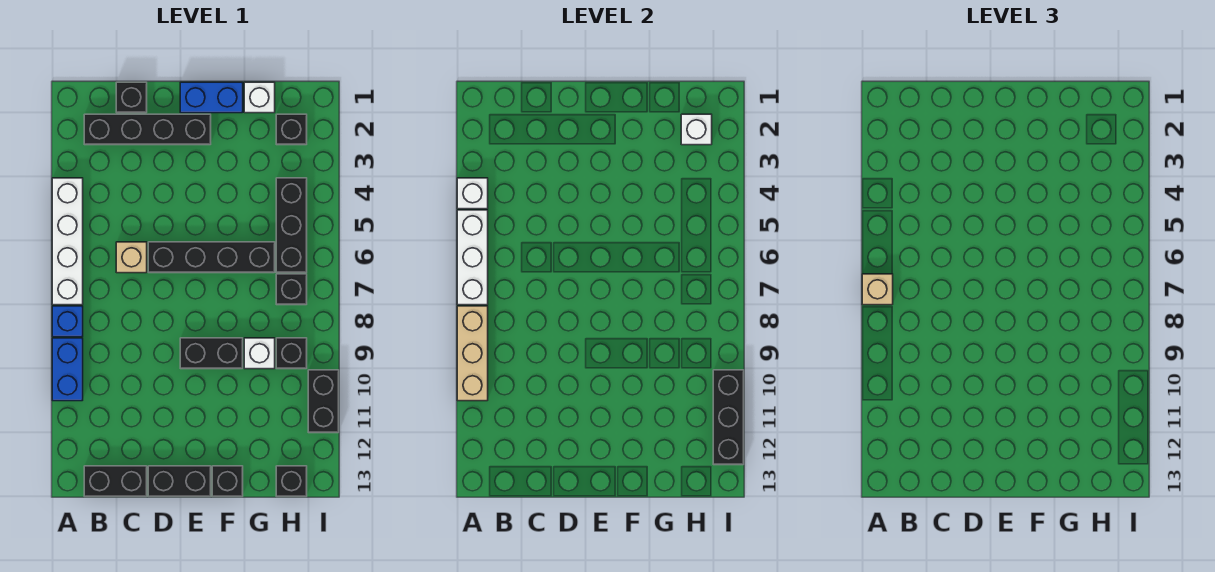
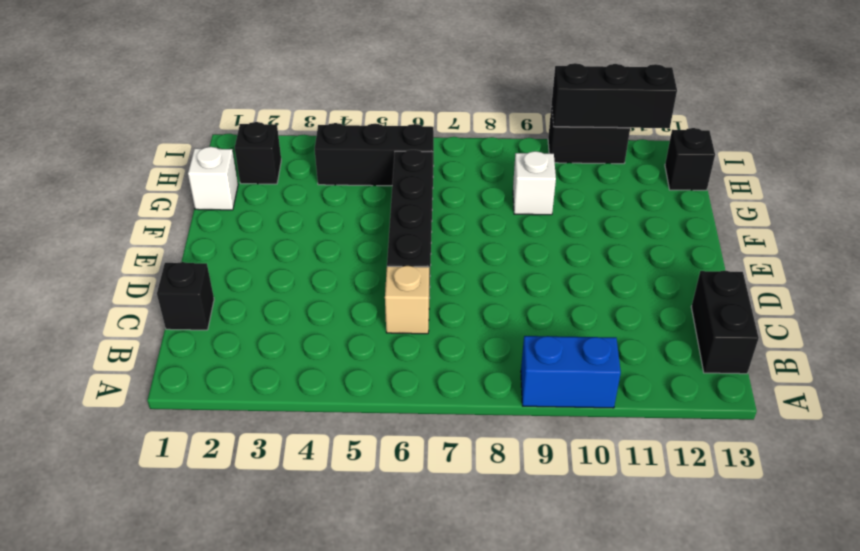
none -> white 1x4 brick [52,178,83,305]
none -> blue 1x1 brick [52,306,83,337]
none -> black 1x4 brick [84,114,211,145]

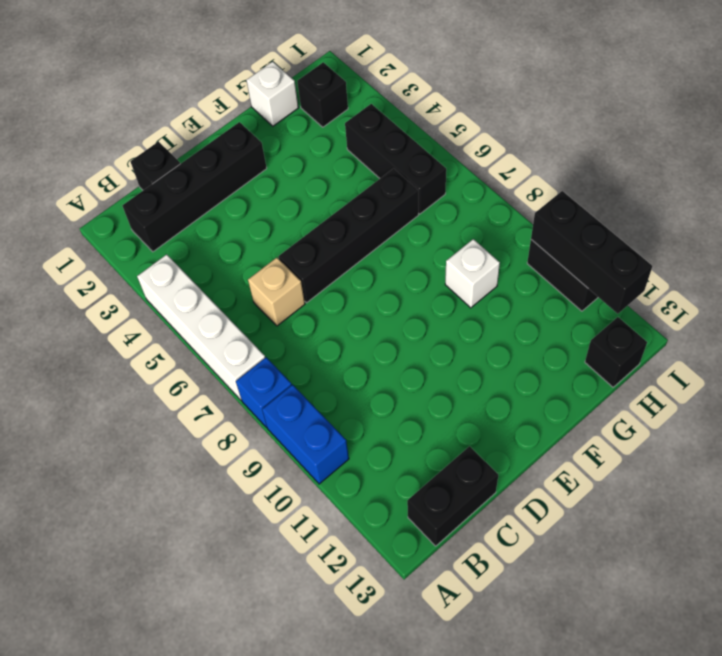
none -> black 1x2 brick [148,466,211,497]
none -> blue 1x2 brick [180,82,243,113]
none -> black 1x2 brick [180,338,243,369]

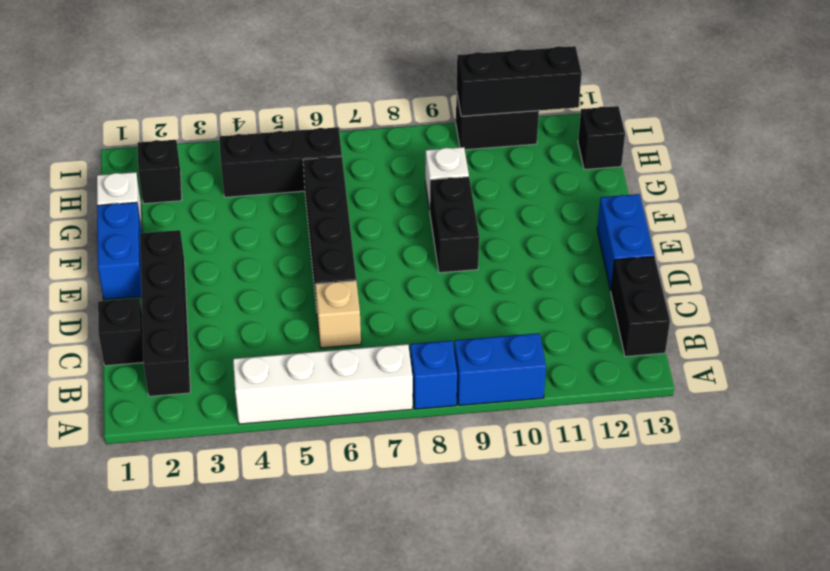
blue 1x2 brick [597,194,654,291] -> black 1x2 brick [148,466,211,497]
none -> black 1x1 brick [212,466,243,497]
none -> black 1x1 brick [276,274,307,305]
none -> black 1x1 brick [276,338,307,369]

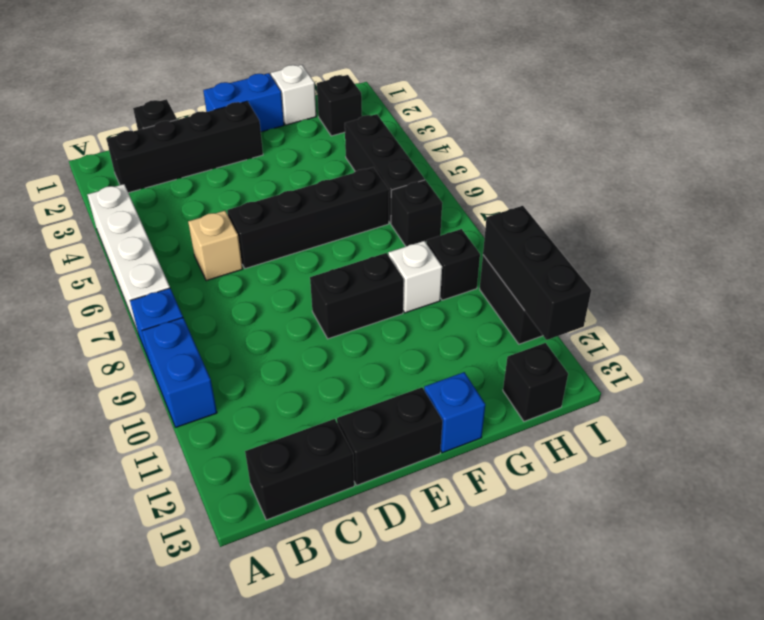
blue 1x1 brick [424,372,485,453] -> black 1x1 brick [212,466,243,497]
none -> white 1x1 brick [457,178,488,209]
none -> white 1x3 brick [457,210,488,305]
none -> tan 1x3 brick [457,306,488,401]

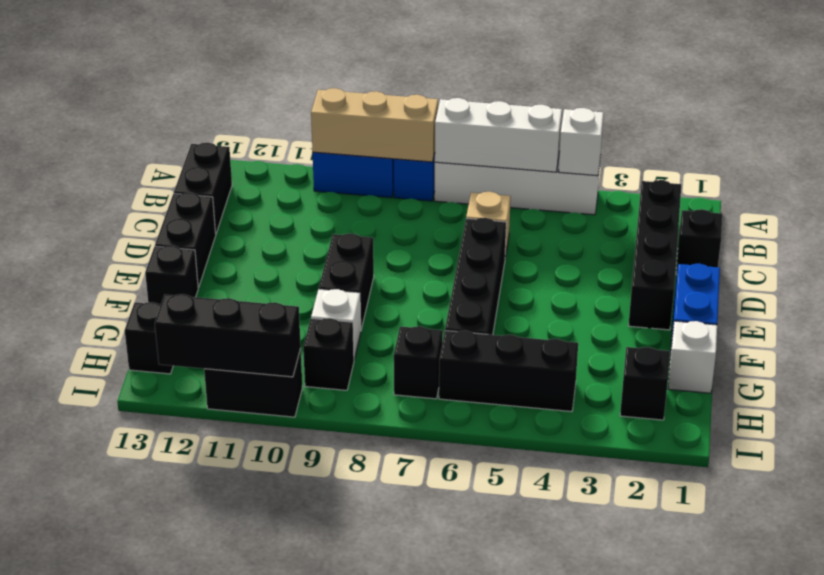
none -> white 1x1 brick [681,114,712,145]
none -> tan 1x1 brick [862,274,893,305]

